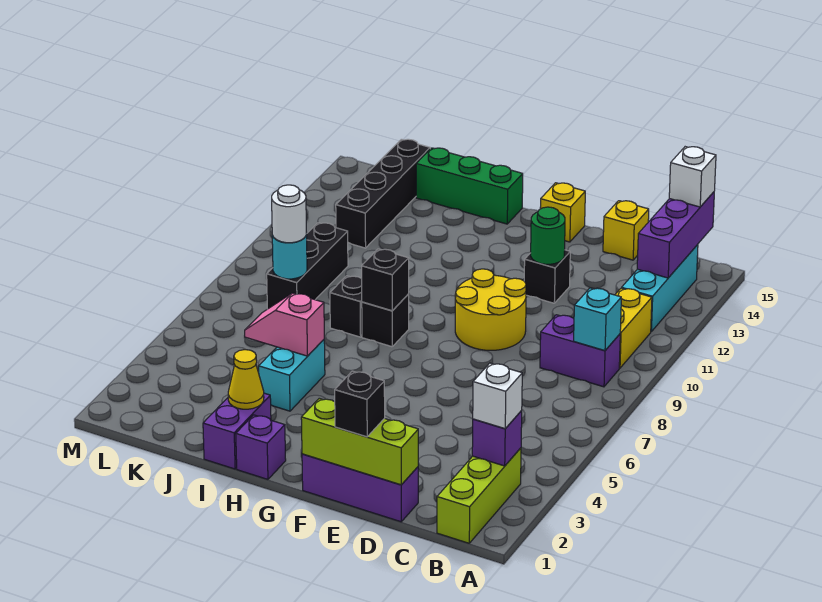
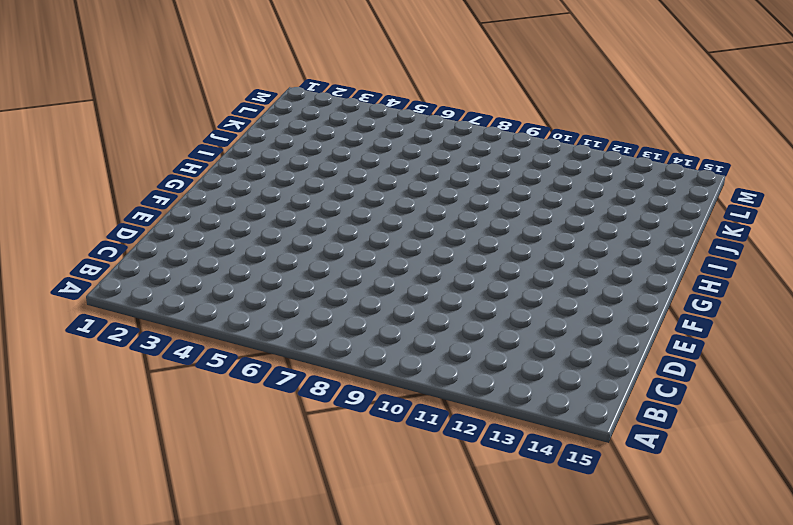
none -> lime 1x3 brick [437,448,521,543]
none -> purple 1x2 brick [540,315,620,387]
none -> yellow 1x2 brick [615,288,652,368]
none -> cyan 1x3 brick [622,245,698,331]

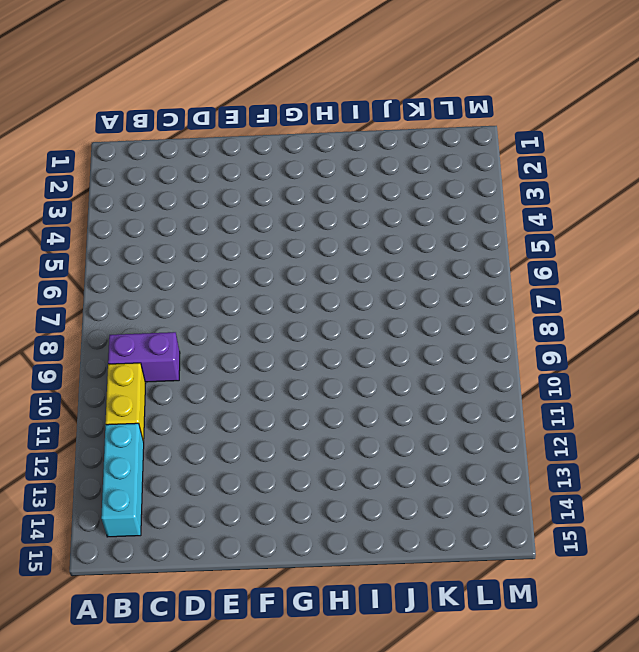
none -> lime 1x3 brick [437,448,521,543]
none -> purple 1x3 brick [302,454,418,522]
none -> yellow 1x1 brick [603,201,649,260]
none -> yellow 2x2 round brick [455,269,526,350]

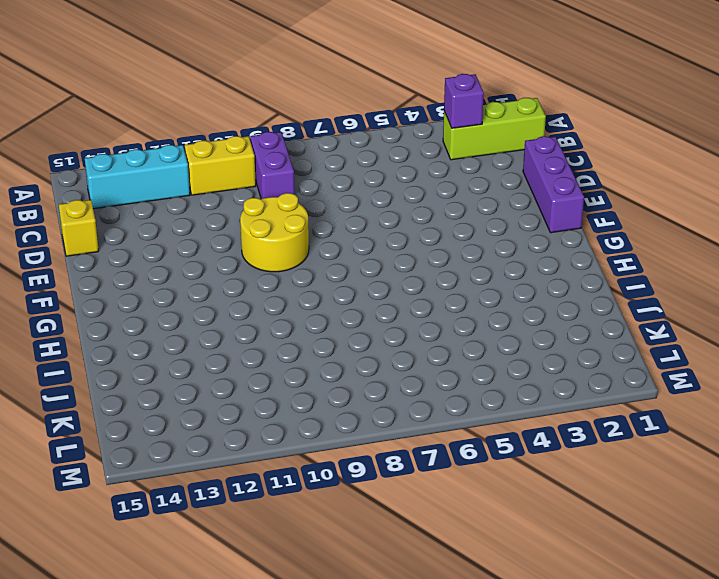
none -> black 1x1 brick [524,250,570,303]
none -> yellow 1x1 brick [540,183,585,242]
none -> purple 1x1 brick [236,415,286,479]
none -> black 1x1 brick [362,294,409,347]

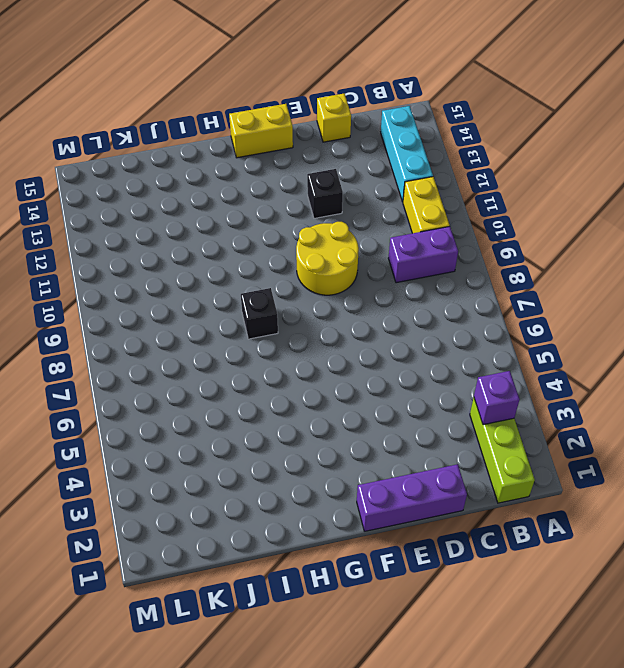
yellow 1x2 brick [229,104,293,158] -> yellow 1x1 brick [540,183,585,242]
none -> purple 1x1 brick [236,415,286,479]
none -> green 1x3 brick [416,148,523,224]
none -> purple 1x2 brick [203,393,271,469]
none -> cyan 1x2 brick [259,340,325,411]

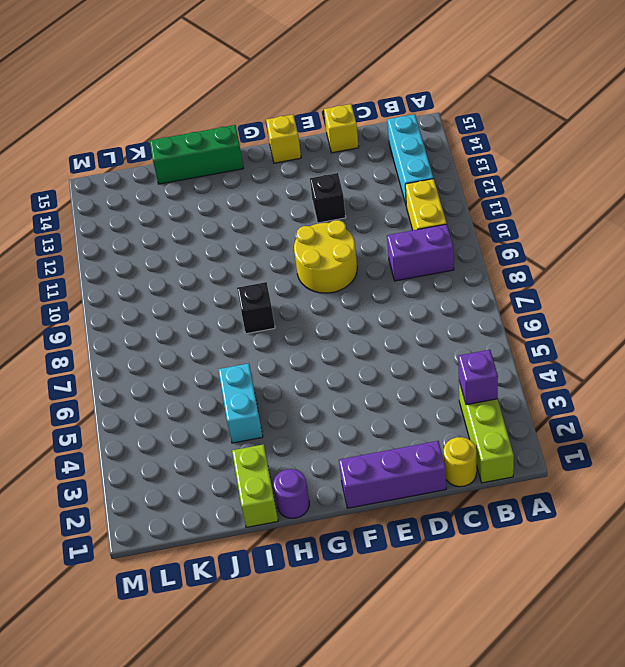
yellow 1x1 round brick [443,437,477,487] -> none
purple 1x1 round brick [273,469,309,518] -> purple 1x1 brick [236,415,286,479]
lime 1x2 brick [232,444,278,528] -> purple 1x2 brick [203,393,271,469]
none -> black 1x1 brick [330,276,362,337]
none -> black 1x3 brick [267,223,348,309]
none -> black 1x4 brick [336,139,430,248]
none -> cyan 1x1 brick [574,288,621,351]

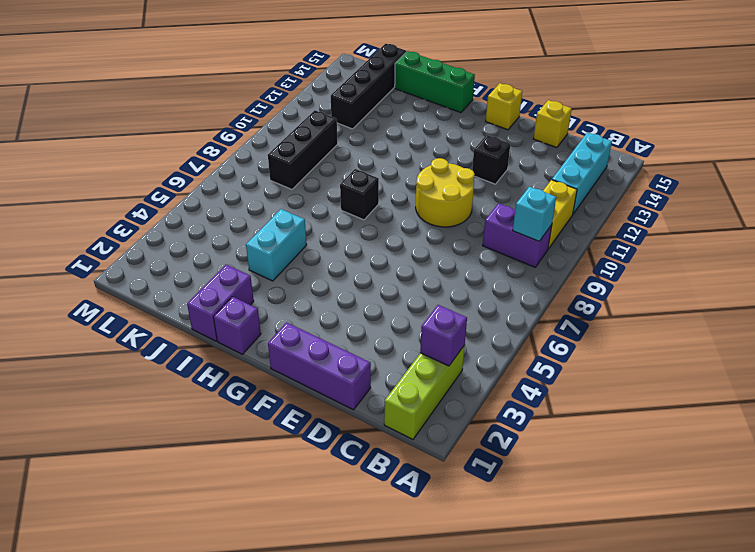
none -> black 1x1 brick [330,276,362,337]
none -> purple 1x3 brick [637,192,714,278]
none -> lime 1x3 brick [301,398,418,485]
none -> green 1x1 round brick [531,207,565,264]

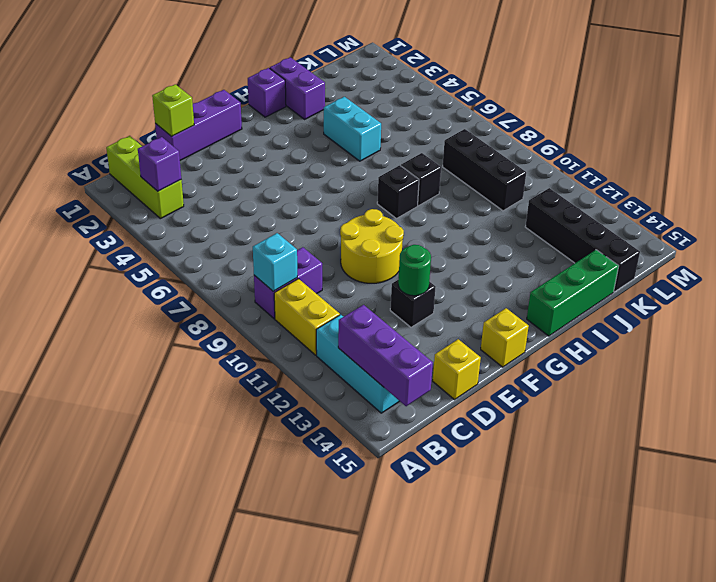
lime 1x1 brick [152,84,194,137] -> lime 1x3 brick [301,398,418,485]
none -> black 1x1 brick [361,249,409,311]
none -> yellow 1x1 cone [228,350,264,409]
none -> pink 1x2 slope [245,293,324,356]
none -> cyan 1x1 round brick [272,233,307,279]

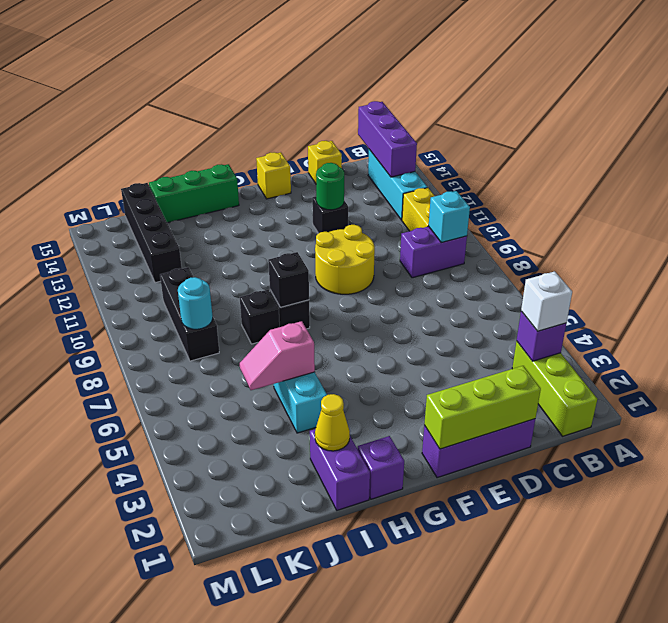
none -> white 1x1 brick [669,147,716,207]
none -> black 1x1 brick [335,371,385,437]
none -> white 1x1 round brick [272,185,306,243]

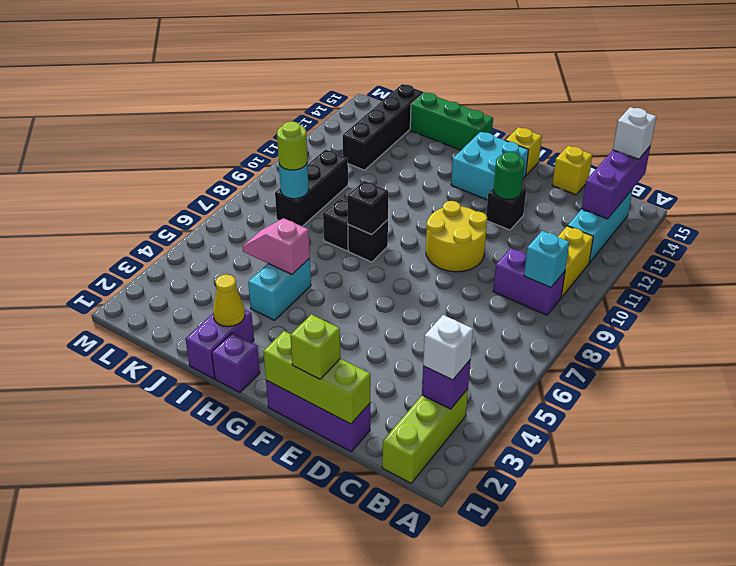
lime 1x1 brick [290,314,340,379] -> black 1x1 brick [335,371,385,437]
cyan 2x2 brick [451,132,528,200] -> none
lime 1x1 round brick [277,121,307,170] -> white 1x1 round brick [272,185,306,243]

